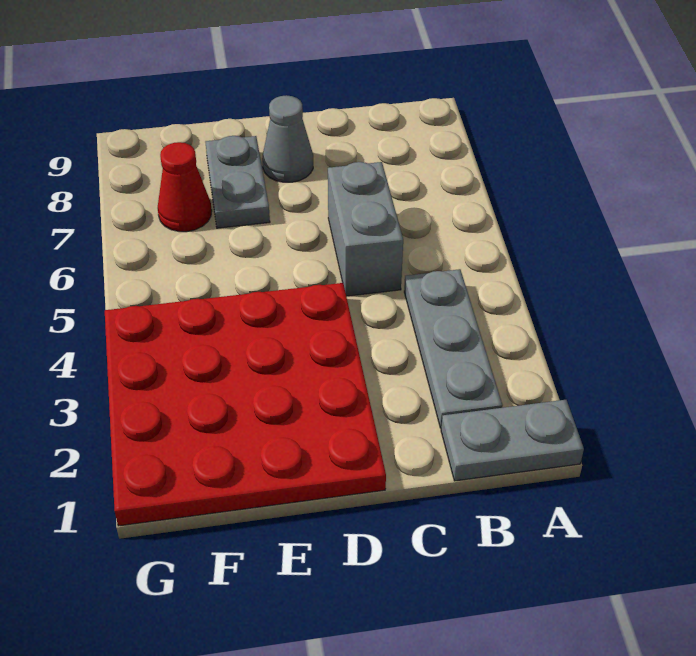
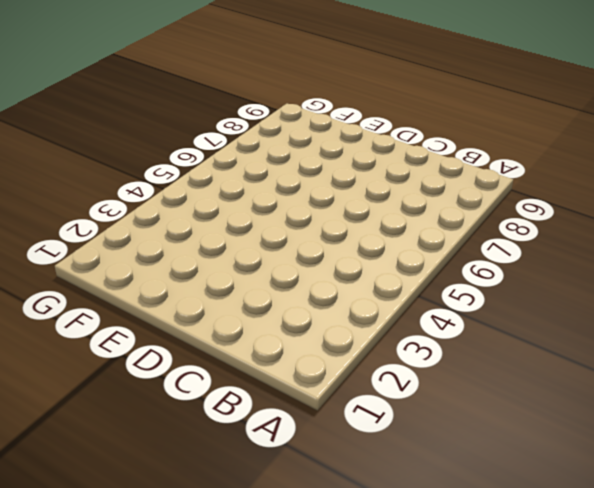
none -> grey 1x2 plate [441,400,584,481]
none -> grey 1x3 plate [404,269,503,428]

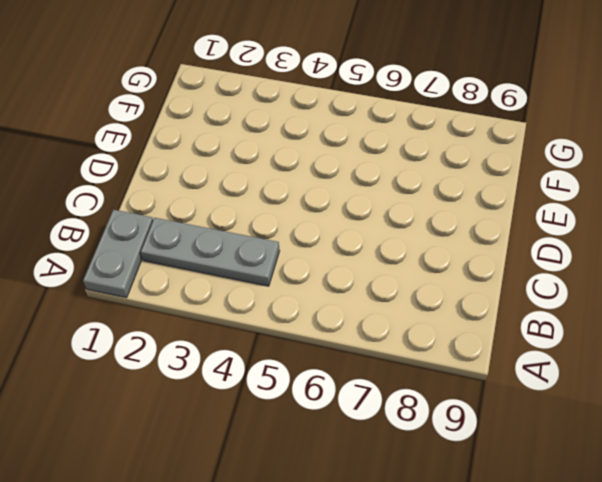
none -> grey 1x2 brick [328,162,403,296]
none -> red 4x4 plate [105,283,386,526]

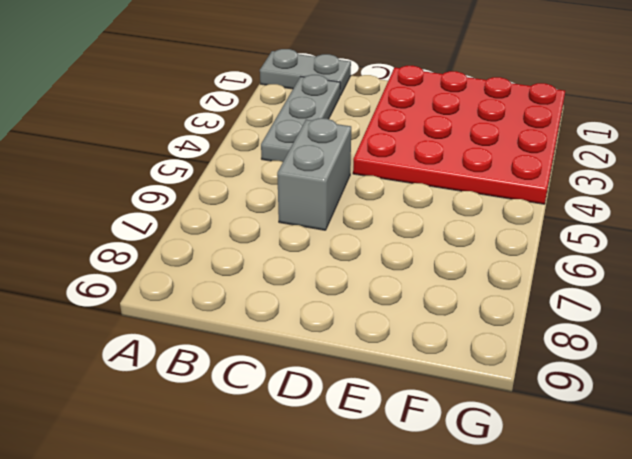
none -> grey 1x1 cone [262,95,313,182]
none -> grey 1x2 plate [205,136,270,228]

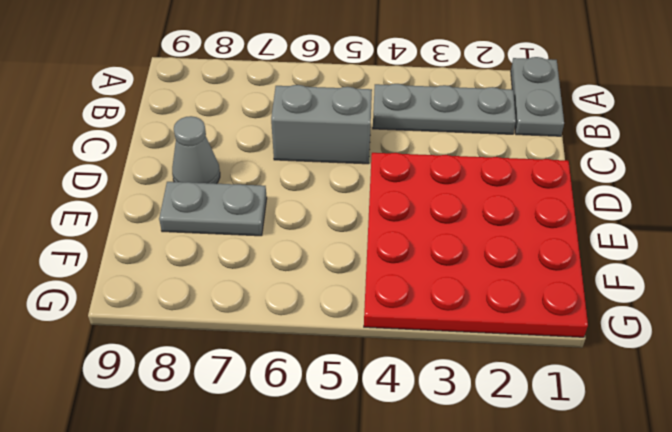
none -> red 1x1 cone [158,142,212,232]

